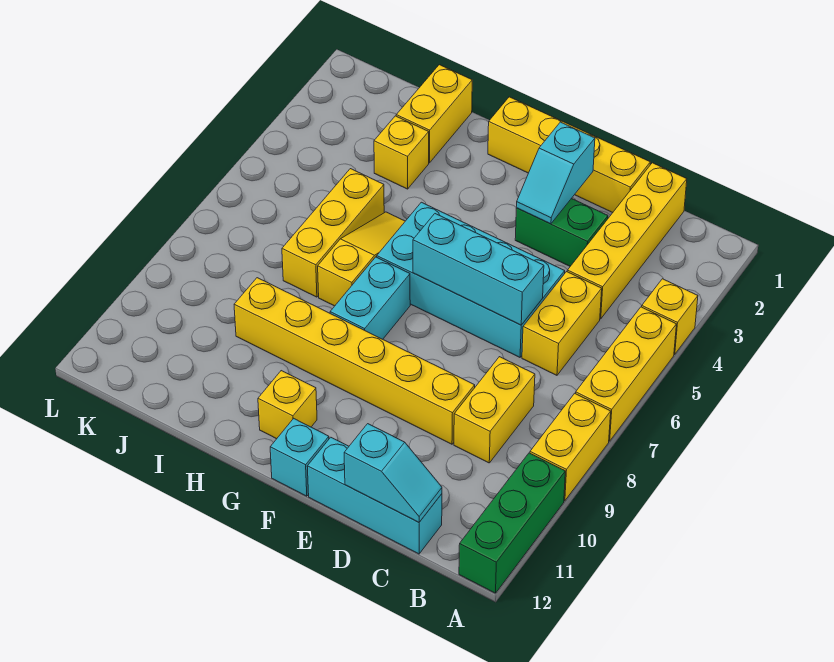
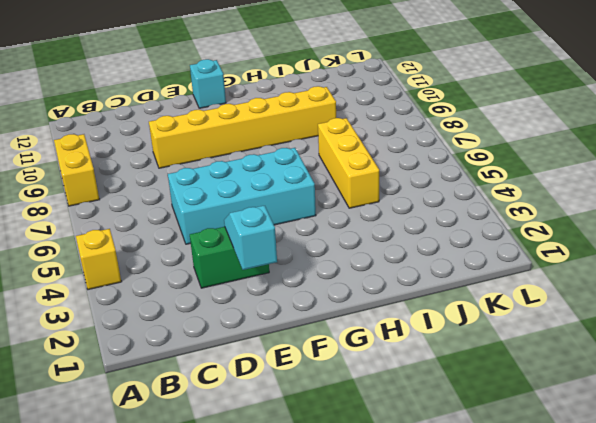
none -> yellow 1x3 brick [576,307,677,441]
none -> green 1x3 brick [459,453,565,593]
none -> yellow 1x4 brick [567,163,687,319]

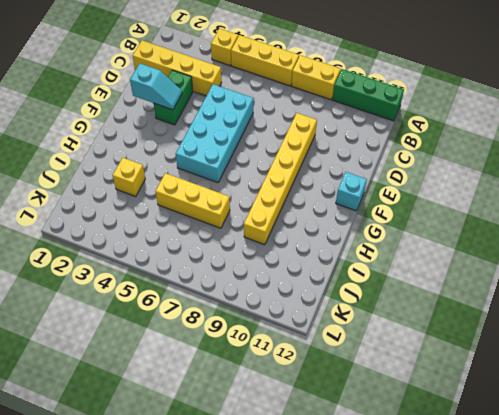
none -> yellow 1x2 brick [522,272,602,375]
none -> yellow 1x2 brick [454,357,535,463]
none -> cyan 1x3 brick [307,437,442,554]

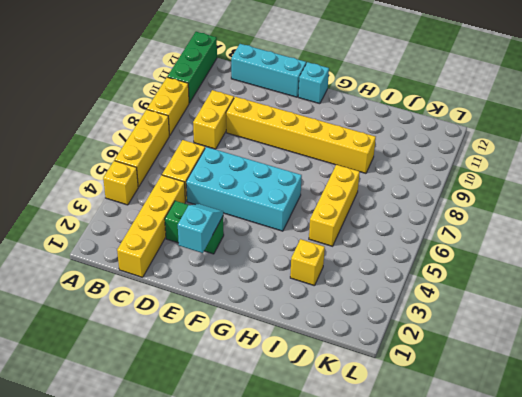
none -> yellow 1x4 brick [488,97,650,213]
none -> cyan 1x2 brick [330,257,410,339]
none -> yellow 1x1 brick [258,371,317,439]

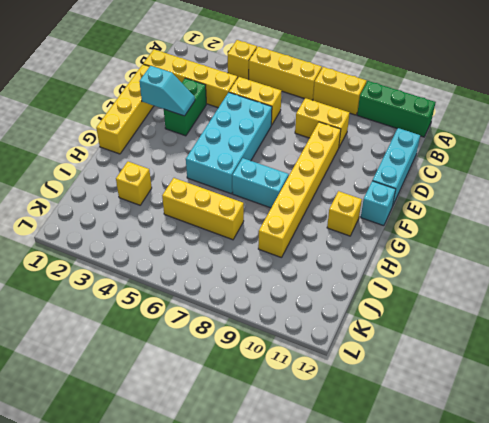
none -> yellow 1x3 slope [318,212,405,306]
none -> yellow 1x2 brick [396,65,472,163]
none -> cyan 1x2 slope [344,424,442,522]

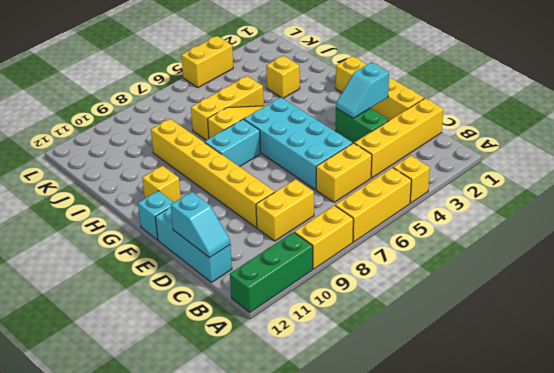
yellow 1x2 brick [181,36,233,88] -> yellow 1x2 brick moved to [396,65,472,163]
none -> cyan 1x3 brick [413,214,544,325]

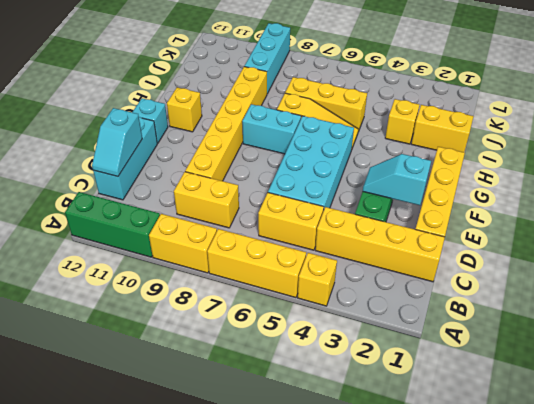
cyan 1x3 brick [244,23,290,94] -> cyan 1x3 brick moved to [413,214,544,325]

